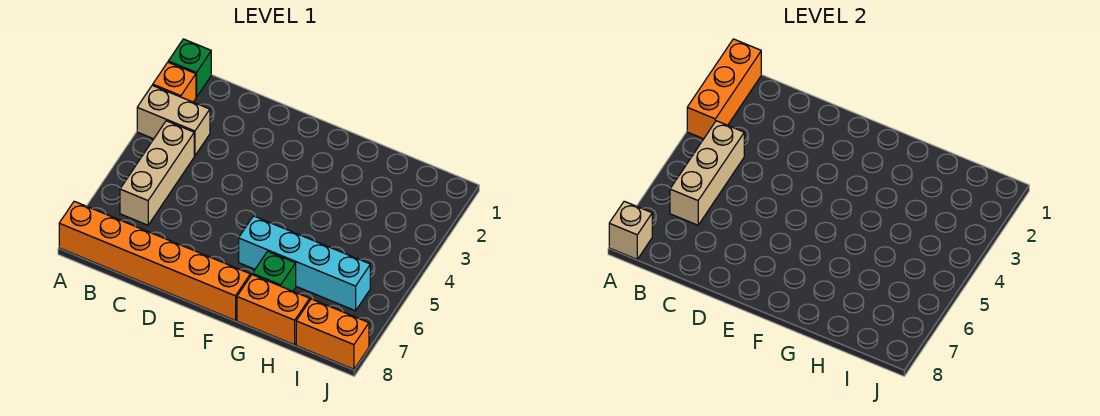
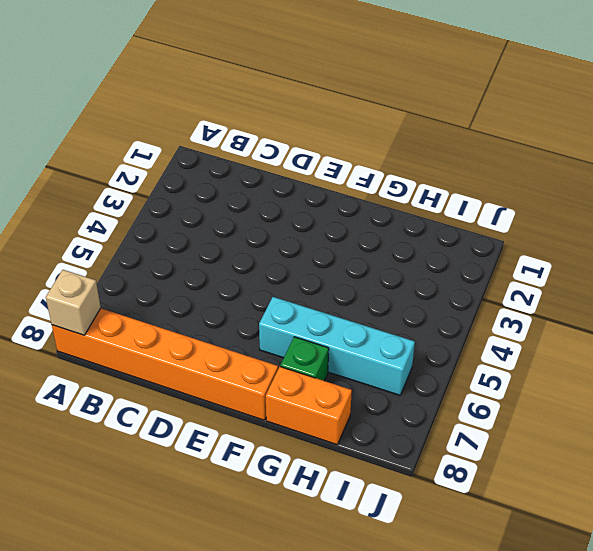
none -> green 1x1 brick [168,39,211,97]
none -> orange 1x1 brick [153,62,196,102]
none -> tan 1x2 brick [137,85,210,156]

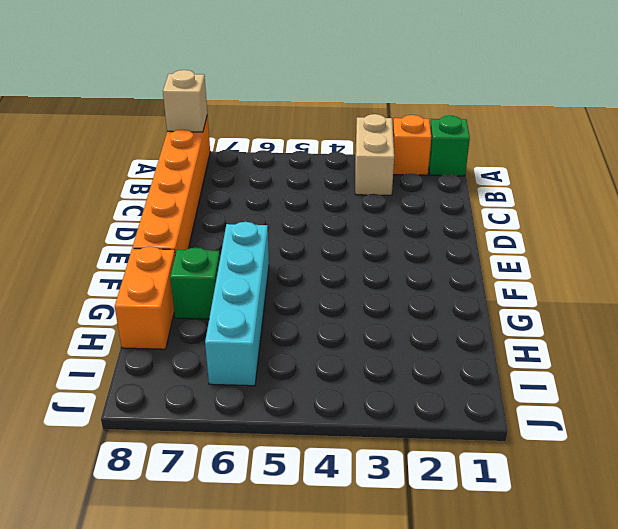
none -> tan 1x3 brick [120,121,194,225]
none -> orange 1x2 brick [296,299,369,369]
none -> orange 1x3 brick [687,39,761,139]

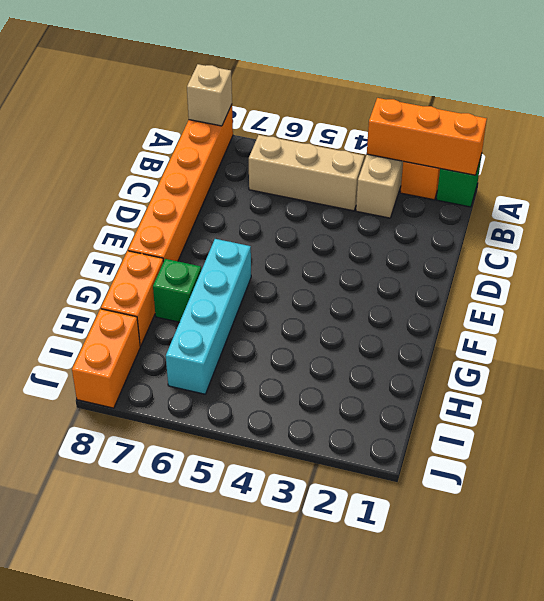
none -> tan 1x3 brick [670,121,744,225]

